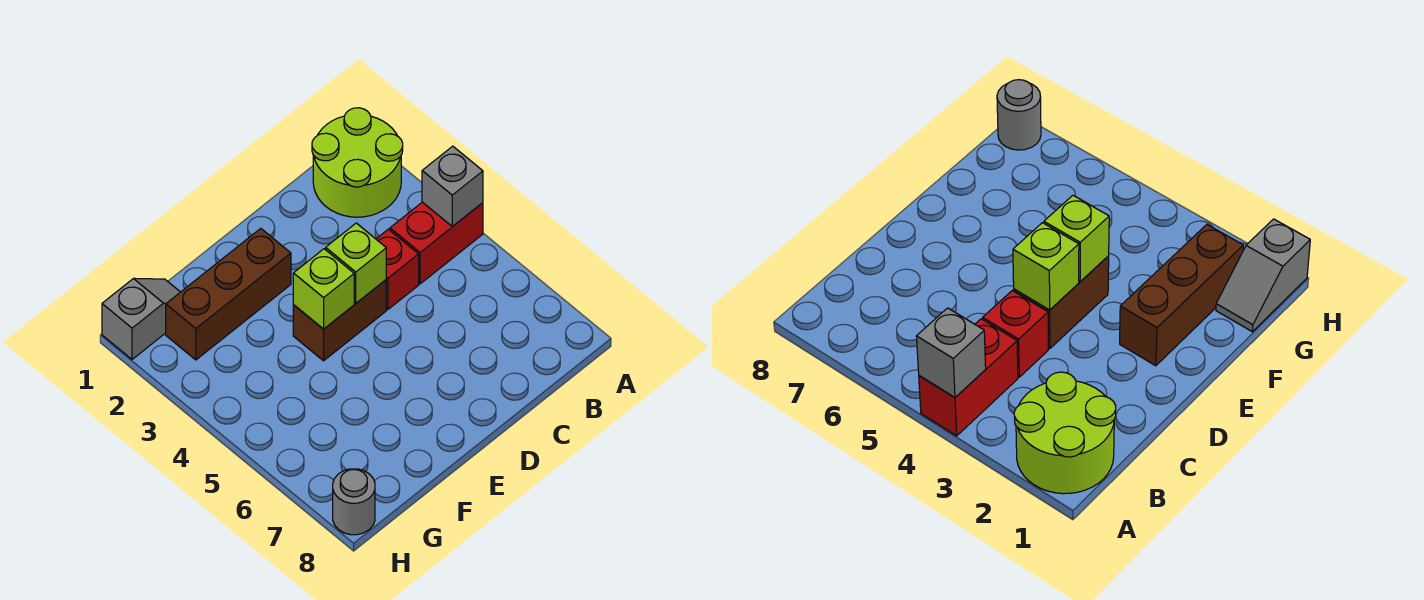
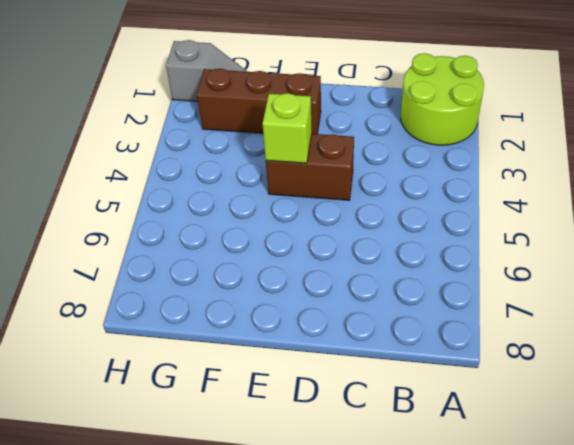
none -> red 1x2 brick [390,202,483,284]
none -> red 1x1 brick [376,229,419,309]

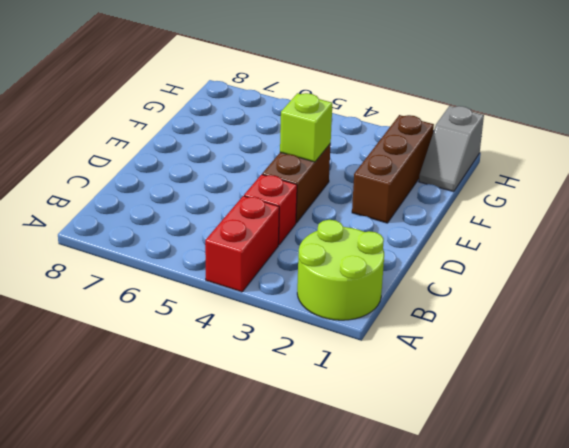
none -> grey 1x1 round brick [333,469,375,535]
none -> grey 1x1 brick [422,146,483,227]

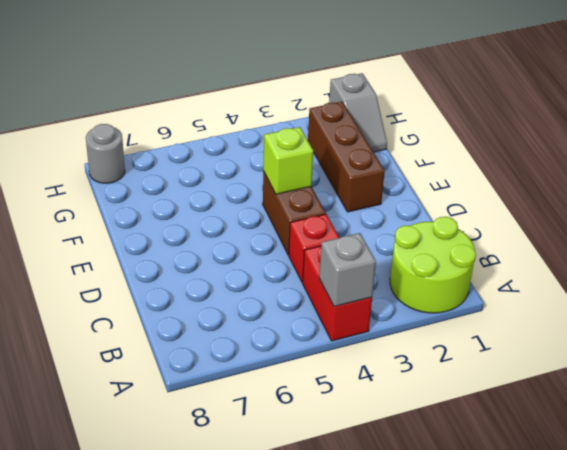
none -> lime 1x1 brick [326,223,386,303]

